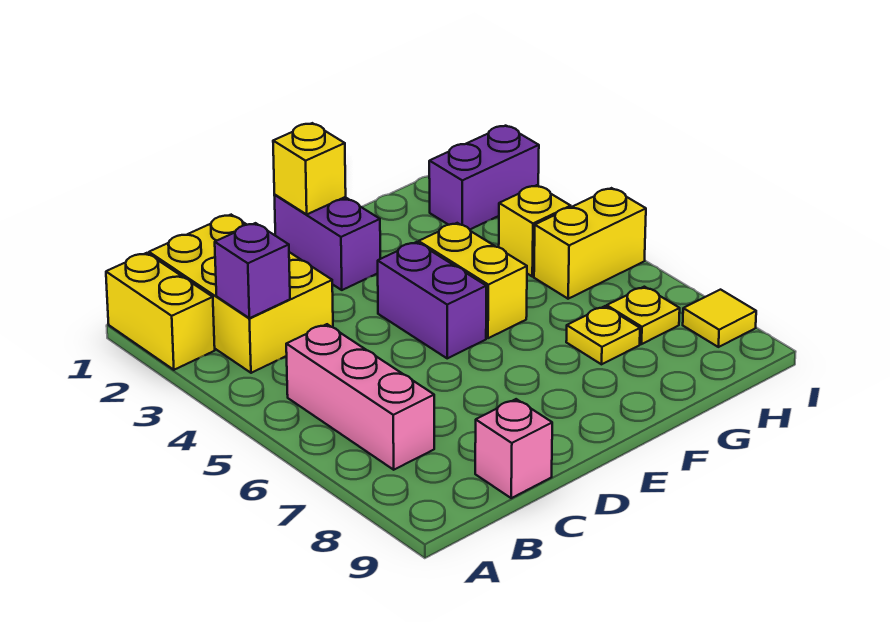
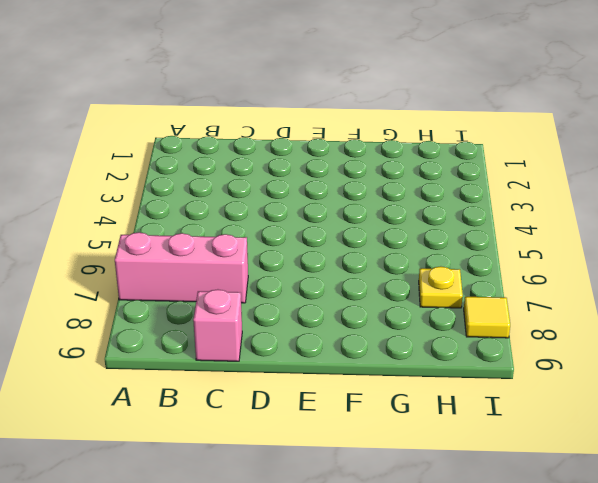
pink 1x3 brick [115,232,248,303] -> pink 1x3 brick turned to [286,324,434,470]
none -> yellow 1x2 brick [106,253,215,370]
none -> yellow 2x3 brick [149,215,333,373]
none -> purple 1x2 brick [274,195,380,290]

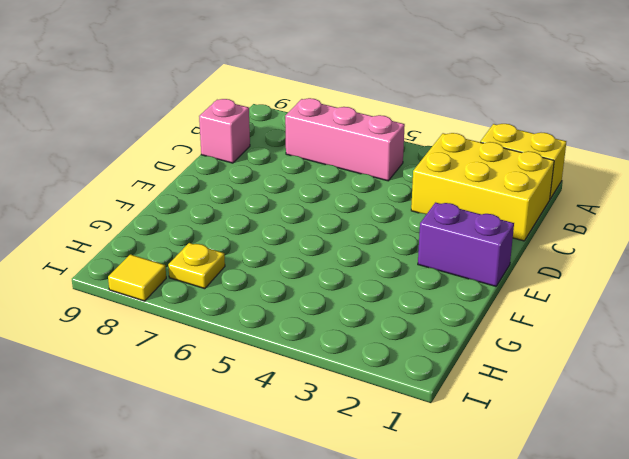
none -> purple 1x2 brick [378,242,486,358]
none -> yellow 1x2 brick [419,223,527,338]
none -> yellow 1x1 plate [566,306,640,364]

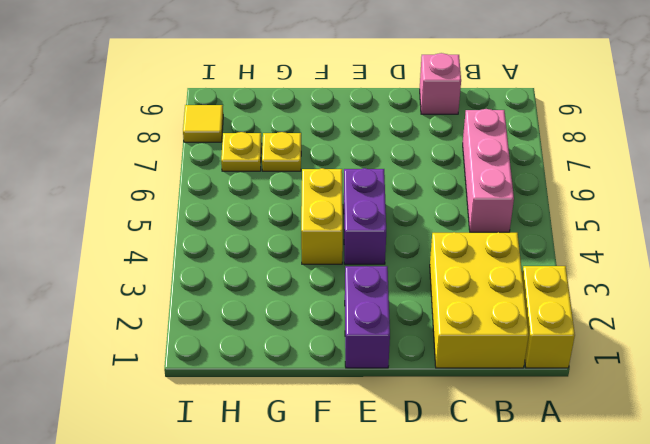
none -> purple 1x2 brick [429,126,539,229]
none -> yellow 1x1 brick [499,185,571,277]
none -> yellow 1x2 brick [534,188,646,299]

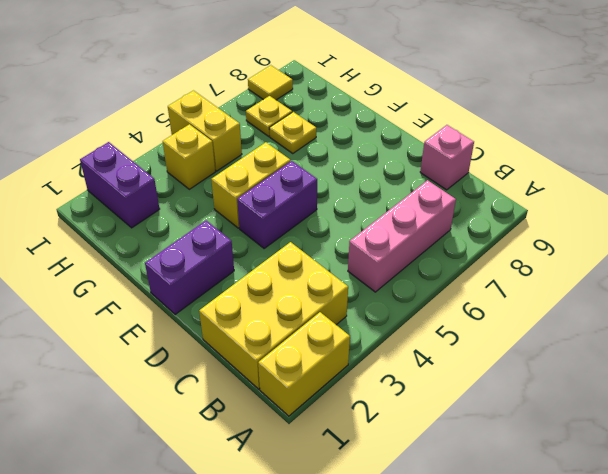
none -> purple 1x1 brick [215,223,290,318]
none -> yellow 1x1 brick [273,123,346,214]

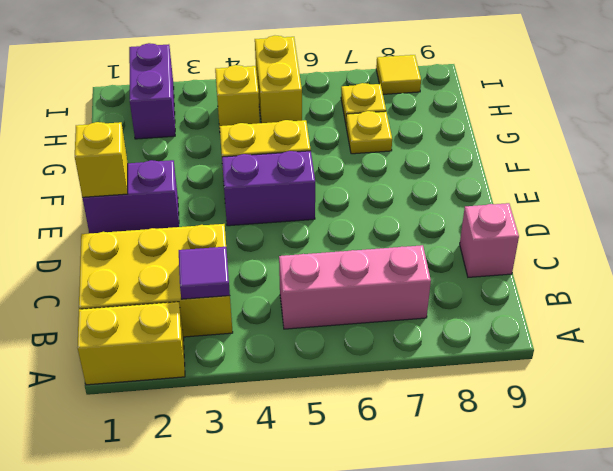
purple 1x1 tile [179,247,230,299] -> purple 1x1 brick [215,223,290,318]

